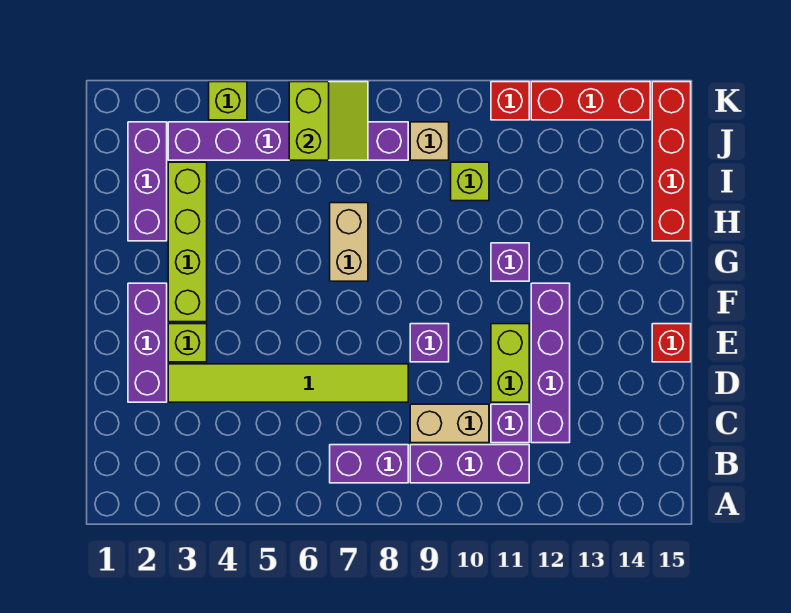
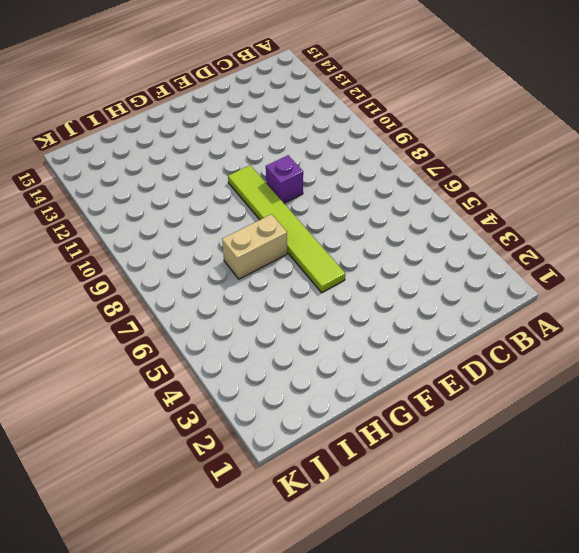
lime 1x6 tile [228,165,345,292] -> lime 1x6 tile moved to [168,364,408,402]
none -> purple 1x2 brick [330,445,408,483]
none -> purple 1x3 brick [410,445,529,483]
none -> tan 1x2 brick [410,404,489,443]

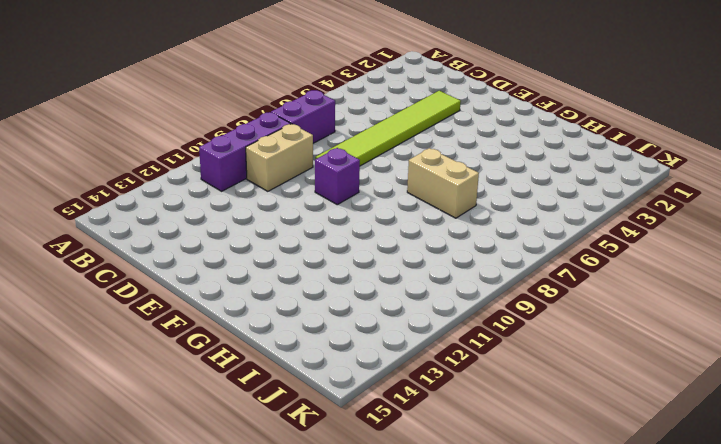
none -> purple 1x1 brick [491,404,529,443]
none -> purple 1x4 brick [531,283,570,443]
none -> purple 1x3 brick [128,283,167,402]

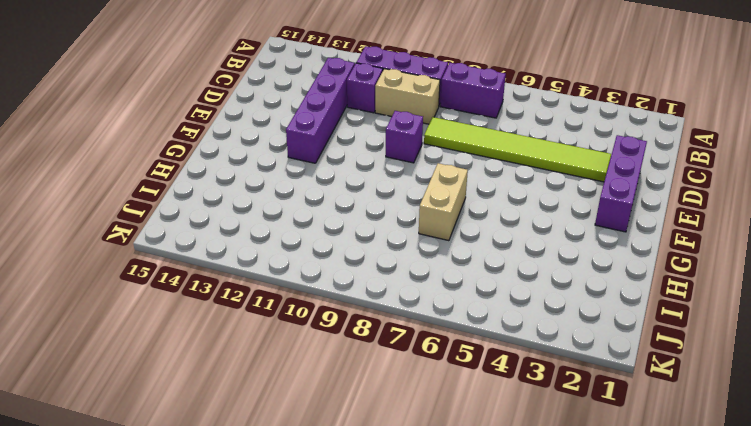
none -> lime 1x2 brick [491,324,529,402]
none -> lime 1x1 brick [168,324,207,362]
none -> red 1x1 brick [652,324,691,362]

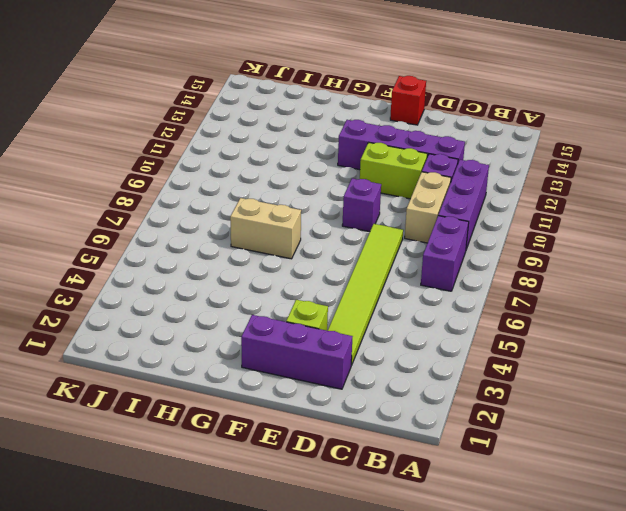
none -> lime 1x4 brick [168,162,207,322]
none -> purple 1x1 brick [491,243,529,281]
none -> purple 1x3 brick [128,122,167,241]

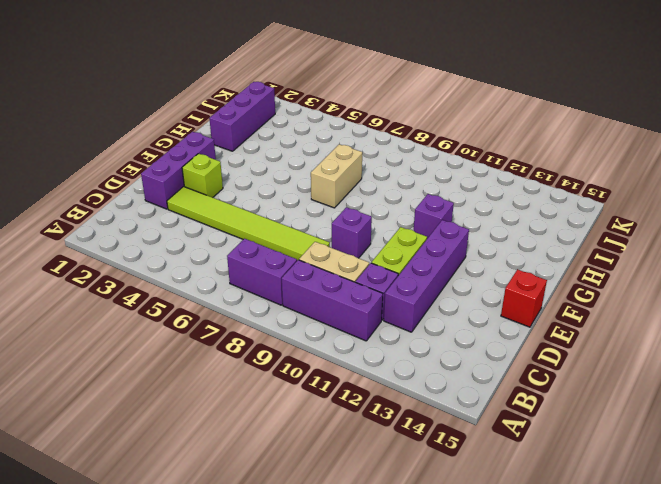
none -> lime 1x4 brick [168,162,207,322]
none -> red 1x4 brick [652,82,691,241]
none -> lime 1x1 brick [451,162,489,201]

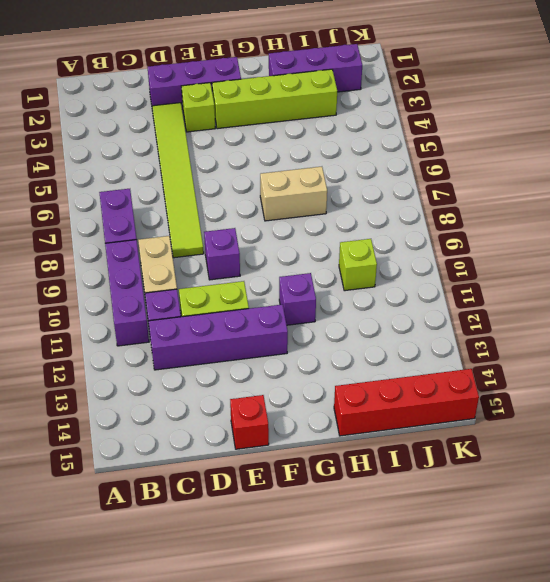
none -> purple 1x6 brick [168,122,408,160]
none -> tan 1x1 brick [410,122,449,160]
none -> lime 1x1 brick [209,82,247,120]

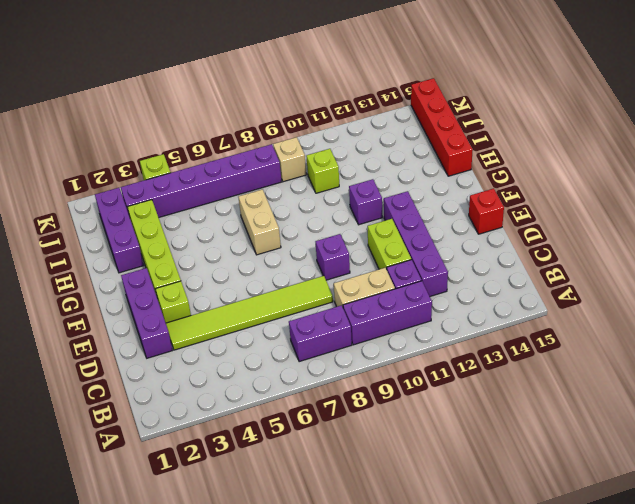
none -> red 1x1 brick [491,82,529,120]
none -> red 1x3 brick [531,82,650,120]
none -> lime 2x2 slope [289,82,368,160]

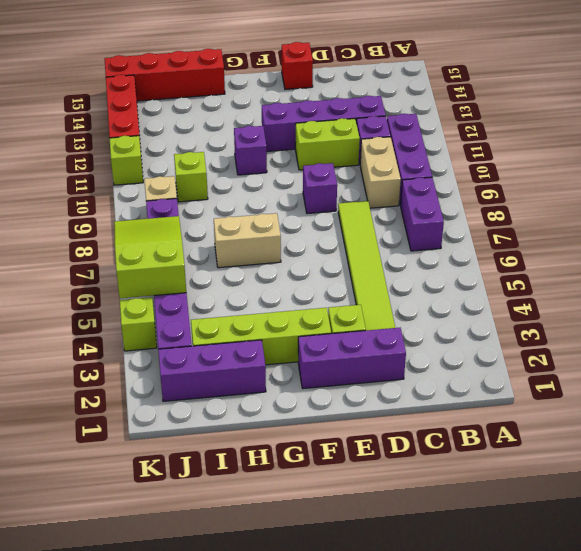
lime 2x3 slope [114,216,186,298] -> lime 2x2 slope [289,82,368,160]
lime 1x1 brick [110,136,143,185] -> red 1x1 brick [491,82,529,120]

